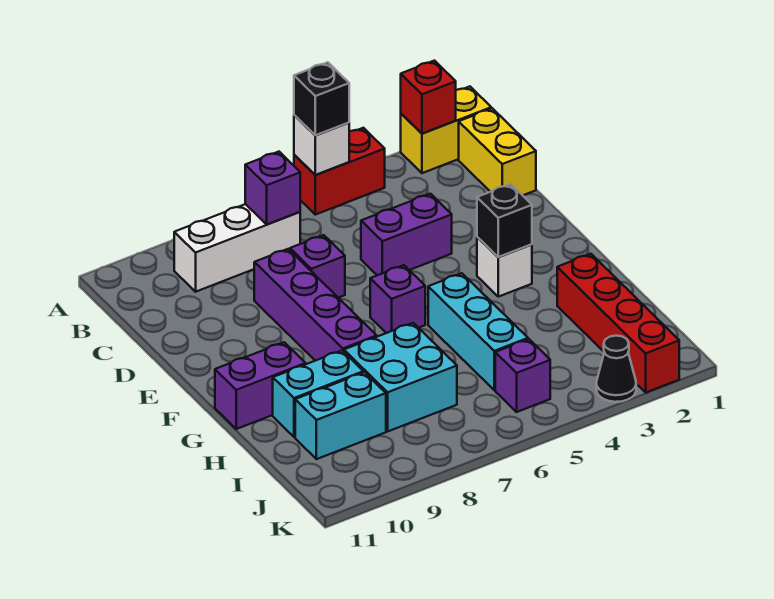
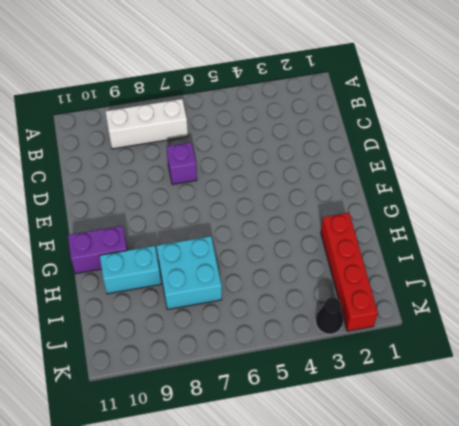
none -> yellow 1x2 brick [401,87,491,173]
none -> red 1x2 brick [294,128,385,215]
none -> yellow 1x2 brick [459,108,536,195]

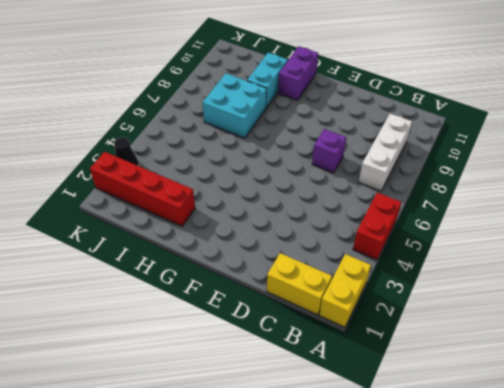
none -> purple 1x2 brick [361,194,452,275]
none -> purple 1x4 brick [254,249,377,361]
none -> white 1x1 brick [477,237,532,297]

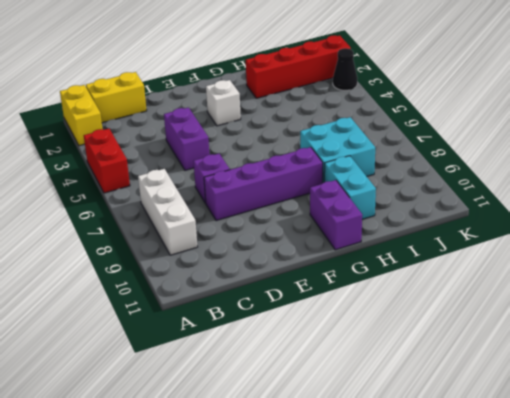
none -> purple 1x1 brick [370,265,425,333]
none -> cyan 1x3 brick [428,273,528,390]
none -> cyan 1x2 brick [295,372,386,459]

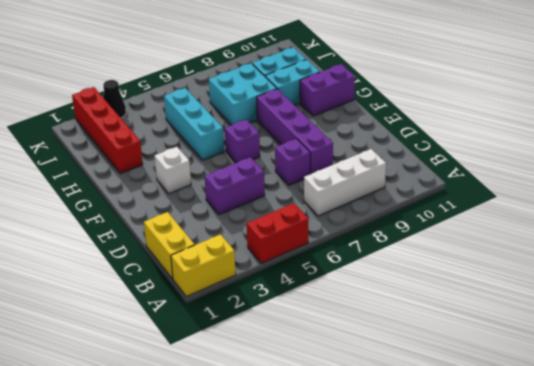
none -> purple 1x1 brick [495,339,550,412]
none -> red 1x1 brick [401,61,456,134]
none -> white 1x1 brick [294,115,349,175]

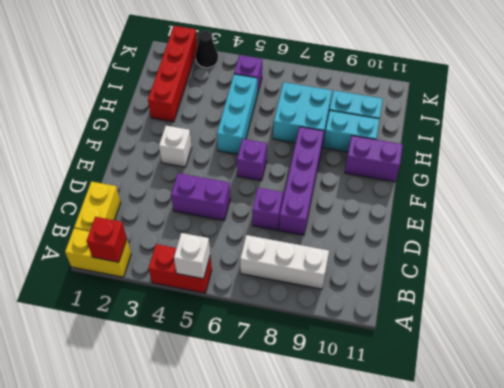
none -> purple 1x1 brick [245,152,300,224]
none -> black 1x1 brick [477,184,532,257]
none -> black 1x1 brick [294,62,349,135]

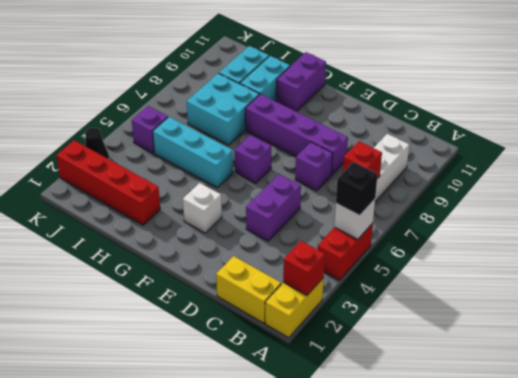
red 1x1 brick [343,141,382,179] -> purple 1x1 brick [245,152,300,224]
none -> black 1x1 brick [477,184,532,257]

